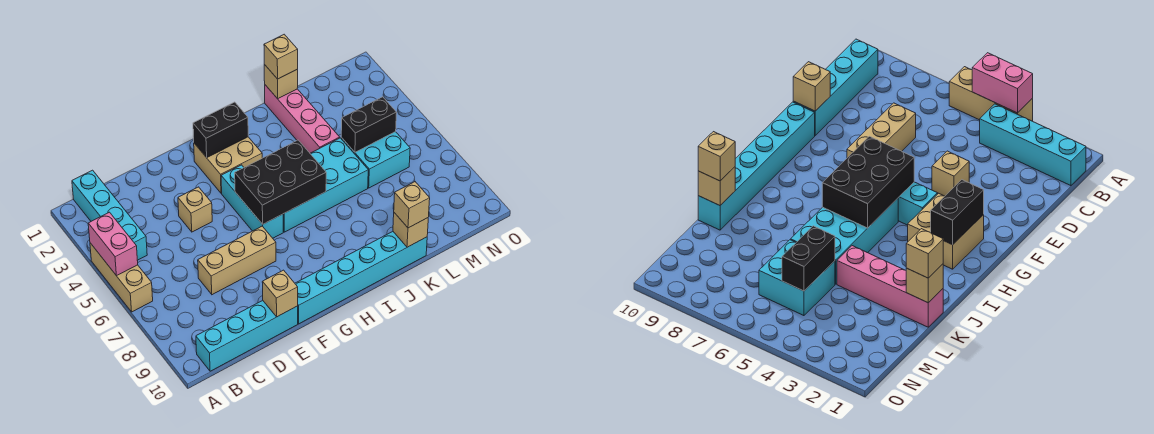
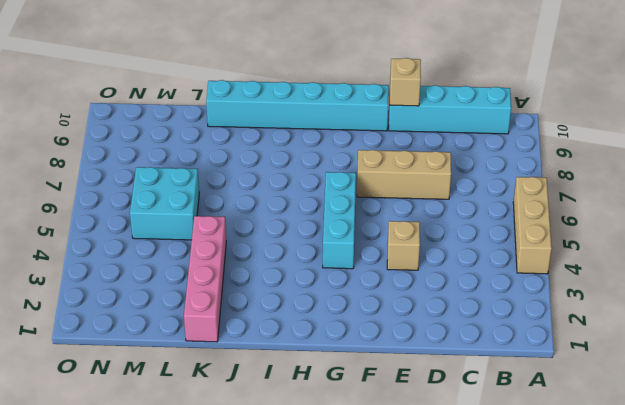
none -> cyan 1x4 brick [72,170,147,260]
none -> tan 2x2 brick [194,137,262,193]
none -> cyan 2x4 brick [283,138,368,232]

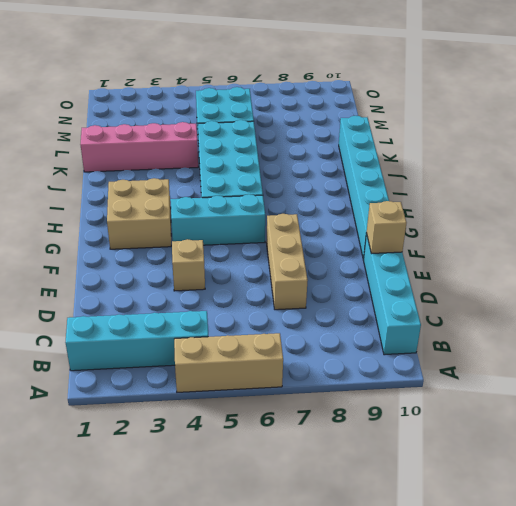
none -> pink 1x2 brick [88,212,138,276]
none -> black 1x2 brick [193,102,248,158]
none -> black 2x3 brick [235,140,326,224]

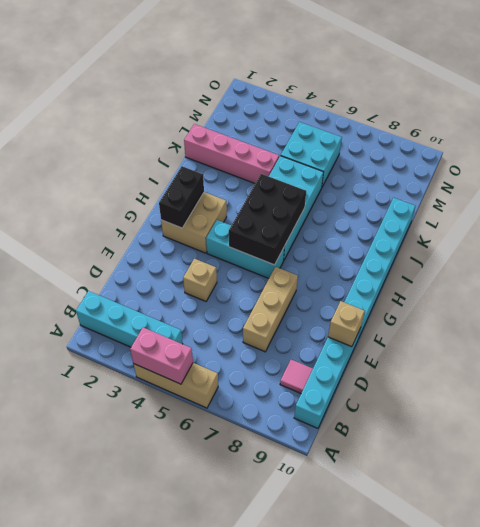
pink 1x1 tile [280,360,313,393] -> none
none -> tan 1x1 brick [264,64,298,99]
none -> tan 1x1 brick [393,213,428,247]
none -> black 1x2 brick [341,97,397,152]

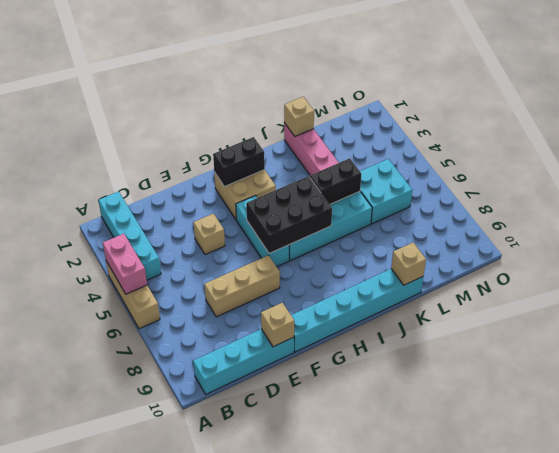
black 1x2 brick [310,158,361,205] -> black 1x2 brick moved to [341,97,397,152]
none -> tan 1x1 brick [264,34,298,79]
none -> tan 1x1 brick [394,182,430,228]

